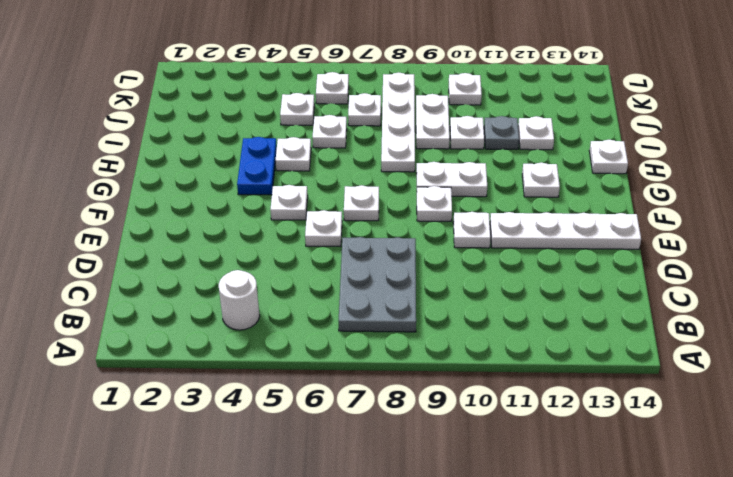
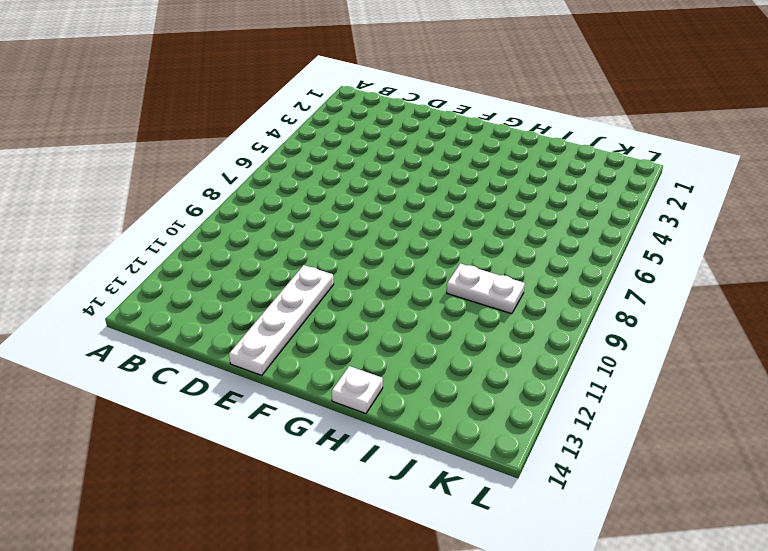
none -> white 1x1 round brick [219,270,260,330]
none -> grey 2x3 plate [339,237,416,332]
none -> white 1x1 plate [305,210,342,247]

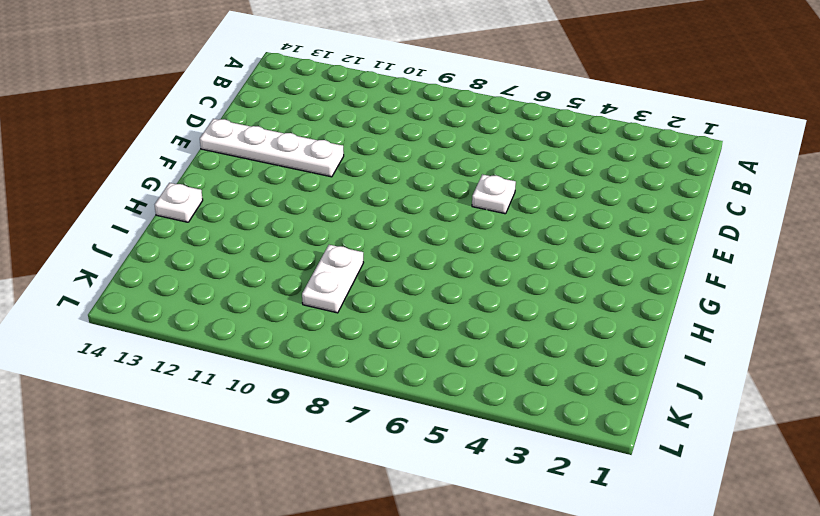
none -> white 1x1 round brick [219,270,260,330]
none -> grey 2x3 plate [339,237,416,332]
none -> white 1x1 plate [453,212,491,248]

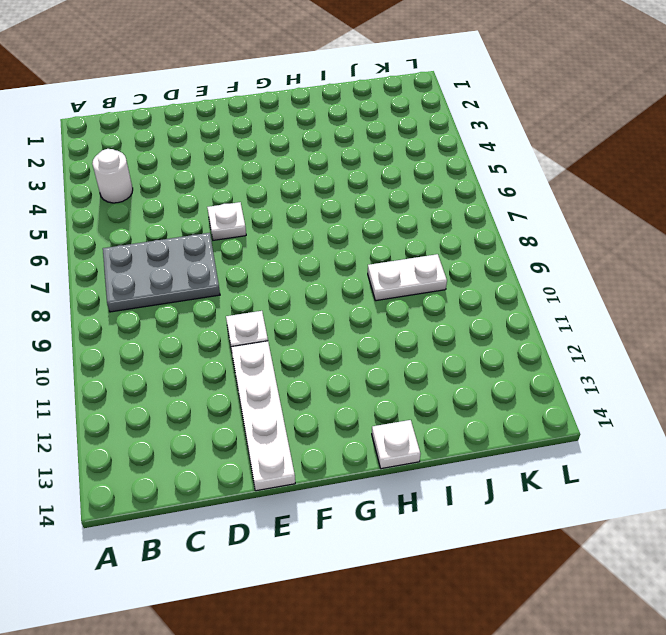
none -> white 1x1 plate [270,185,308,220]
none -> white 1x1 plate [344,185,379,221]
none -> white 1x1 plate [417,186,452,221]

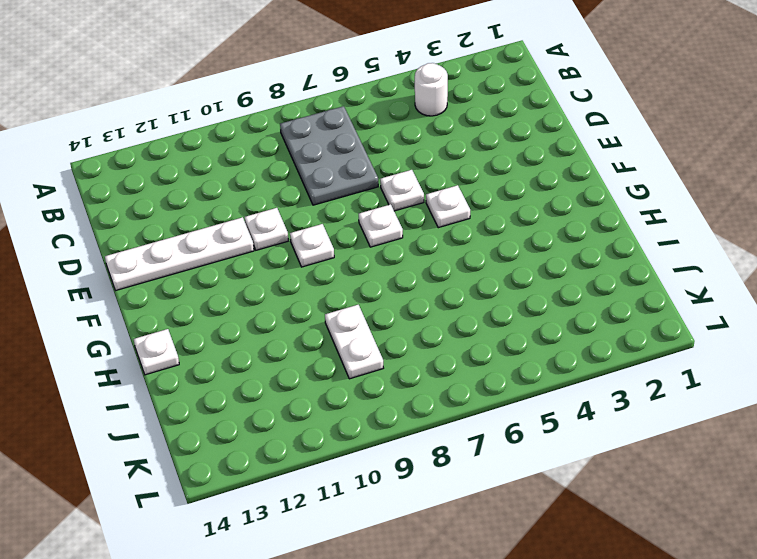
none -> blue 1x2 plate [237,137,277,195]
none -> white 1x2 plate [416,162,487,197]
none -> white 1x1 plate [522,163,560,197]

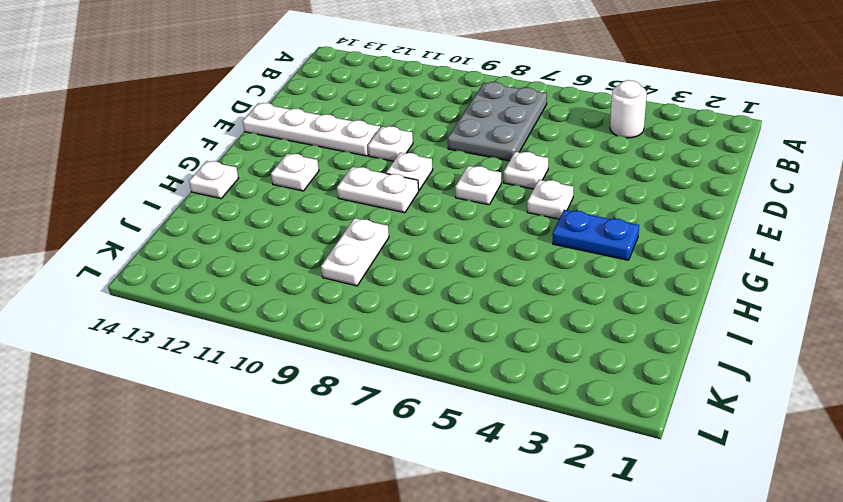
blue 1x2 plate [553,210,639,260] -> blue 1x2 plate turned to [237,137,277,195]
none -> white 1x1 plate [276,137,311,171]
none -> white 1x4 plate [381,73,415,172]
none -> white 1x1 plate [313,115,347,148]

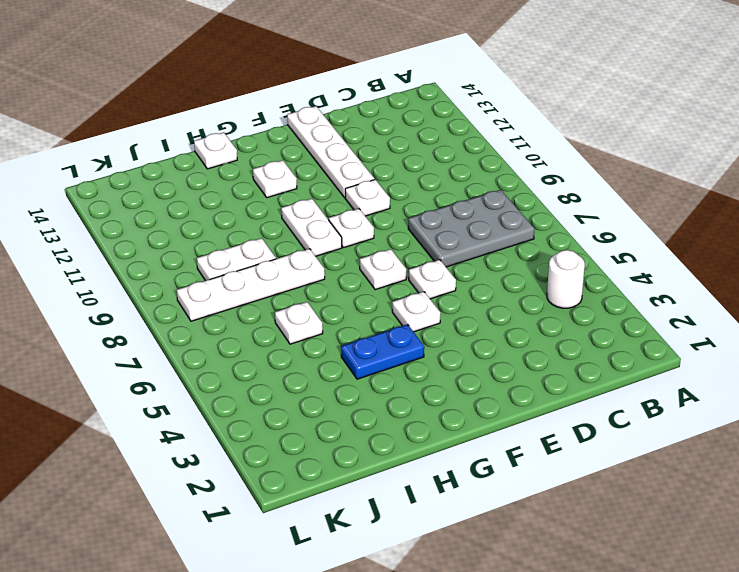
none -> white 1x1 plate [276,137,311,171]
none -> white 1x1 plate [450,116,484,149]
none -> grey 1x1 plate [484,116,519,149]

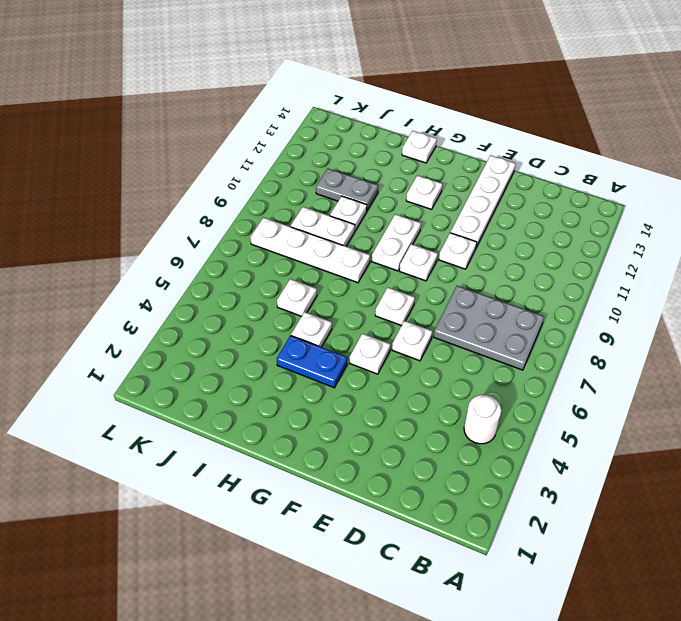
grey 1x2 plate [316,169,378,210] -> grey 1x1 plate [484,116,519,149]
none -> white 1x1 plate [518,116,554,150]
none -> white 1x1 plate [280,93,315,125]
none -> white 1x1 plate [348,93,381,126]

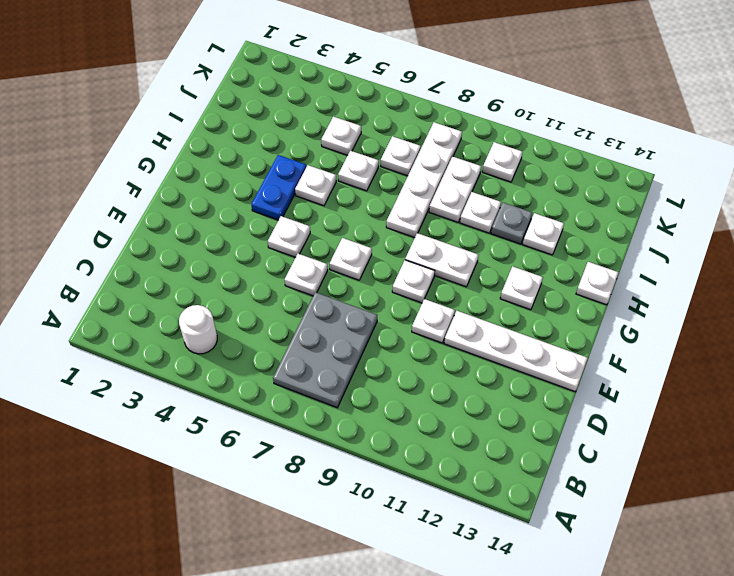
none -> white 1x1 plate [316,72,349,104]

